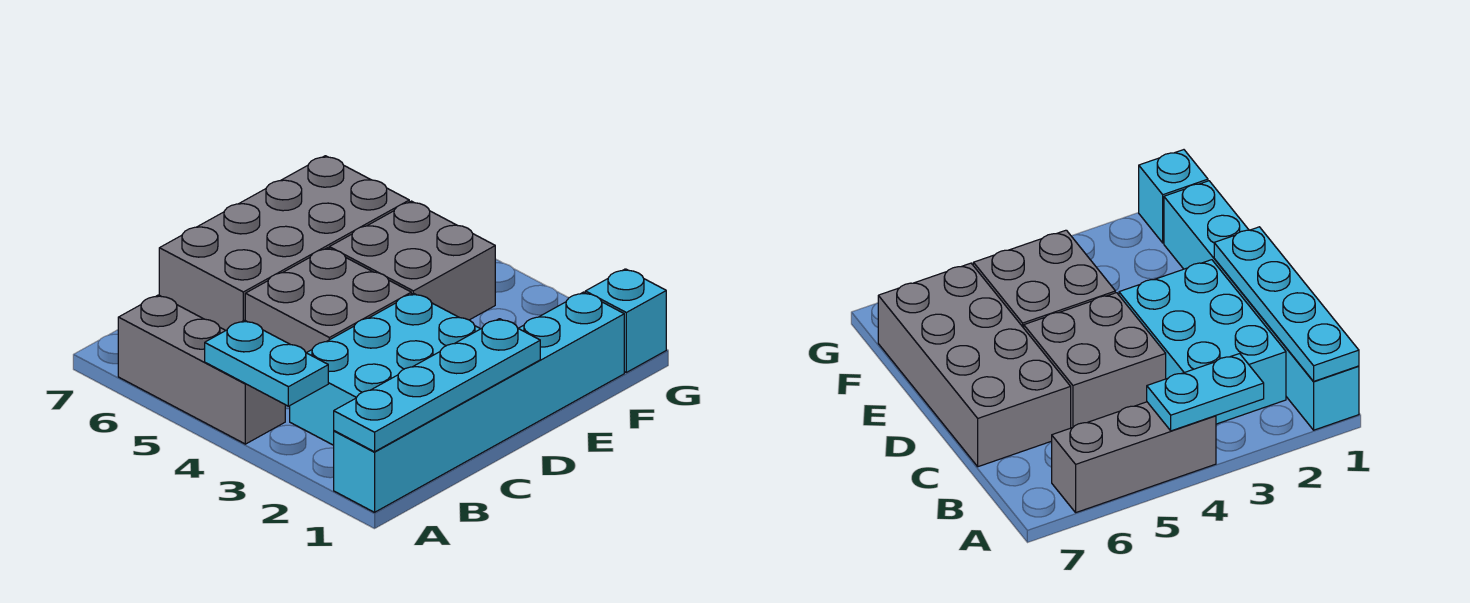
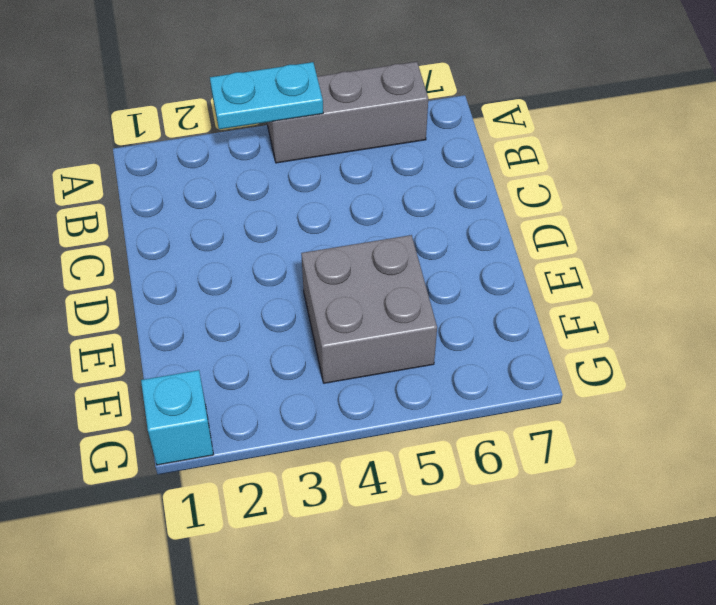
none -> cyan 1x6 brick [334,292,624,512]
none -> cyan 2x3 brick [290,293,480,445]

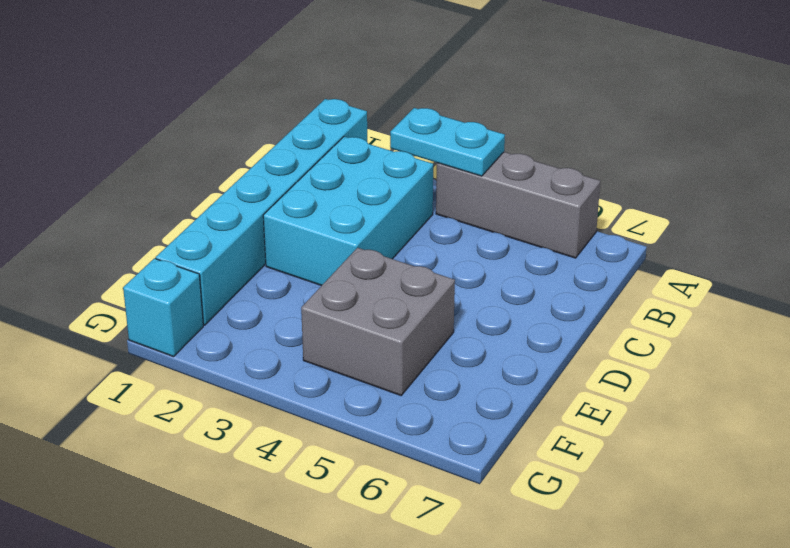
none -> grey 2x2 brick [245,248,411,353]
none -> grey 2x4 brick [159,156,409,331]

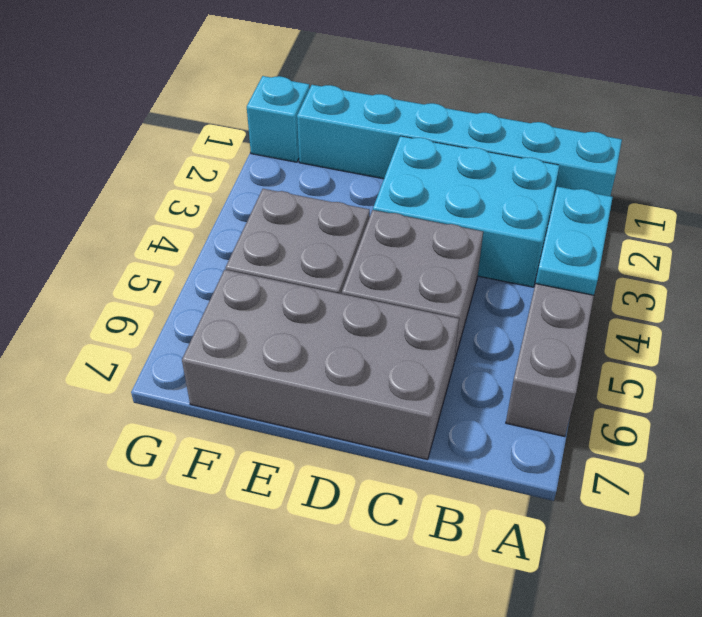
none -> cyan 1x4 plate [334,319,540,452]

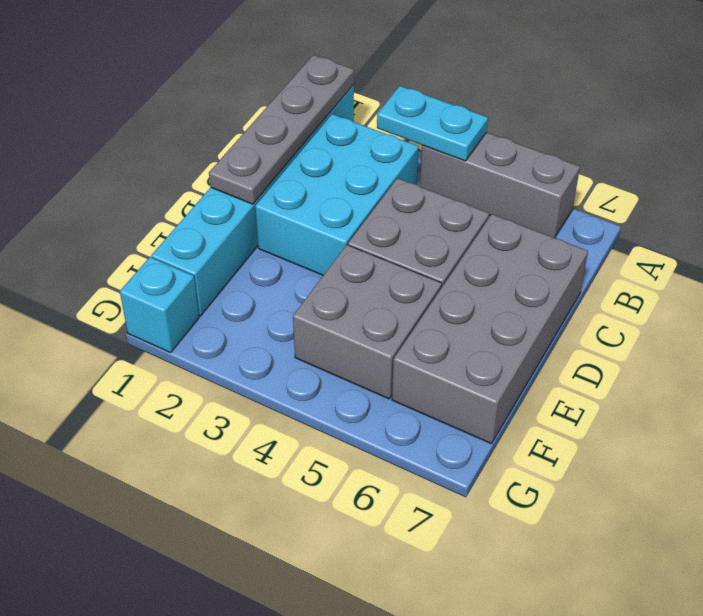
grey 1x4 plate [209,55,354,204] -> cyan 1x4 plate [334,319,540,452]

